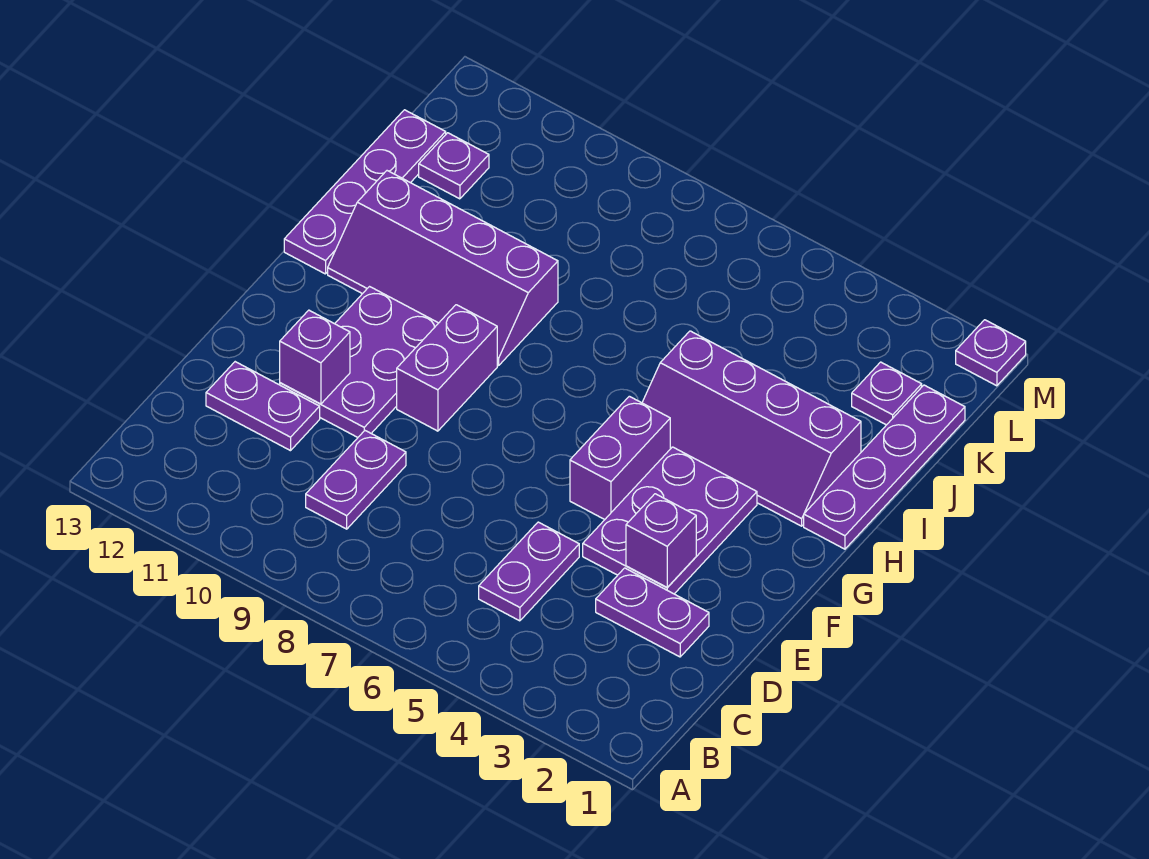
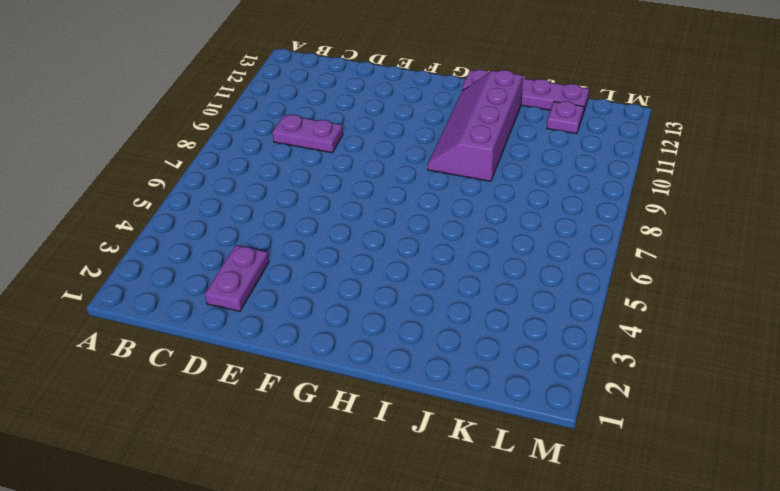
none -> purple 1x2 plate [479,522,579,621]
none -> purple 1x2 plate [206,362,320,451]
none -> purple 2x3 plate [583,447,757,594]

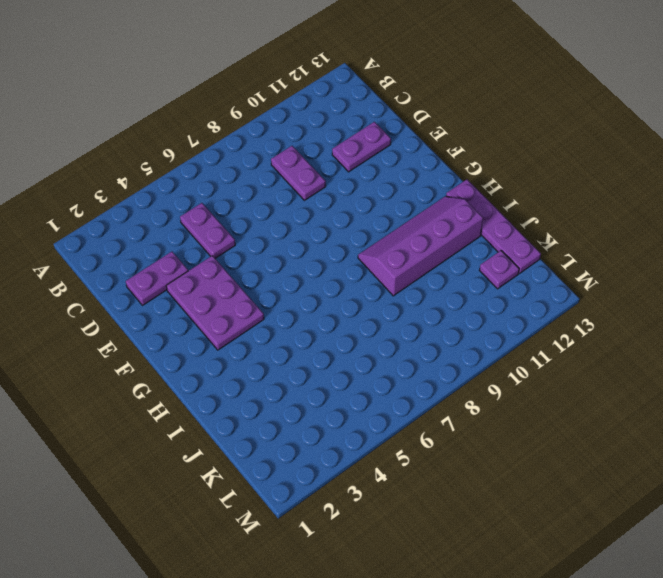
none -> purple 2x3 plate [280,287,438,437]
none -> purple 1x2 brick [570,396,670,520]
none -> purple 1x2 brick [397,305,497,431]

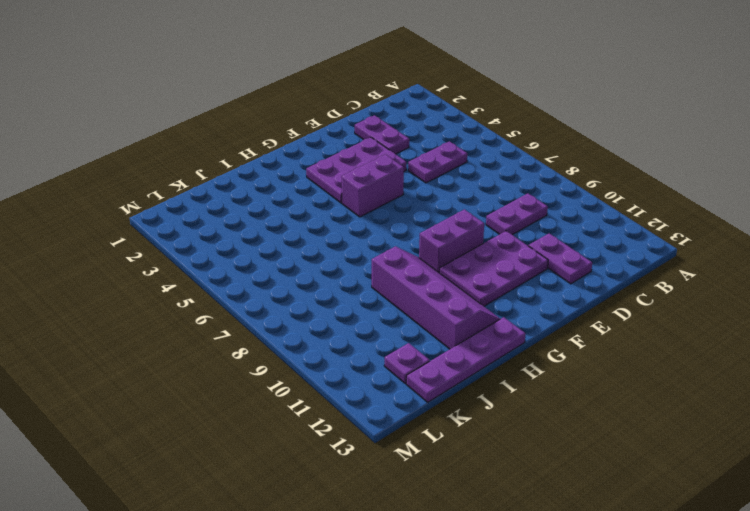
none -> purple 1x4 plate [804,385,965,549]
none -> purple 2x4 slope [642,331,861,526]
none -> purple 1x1 plate [852,362,922,425]

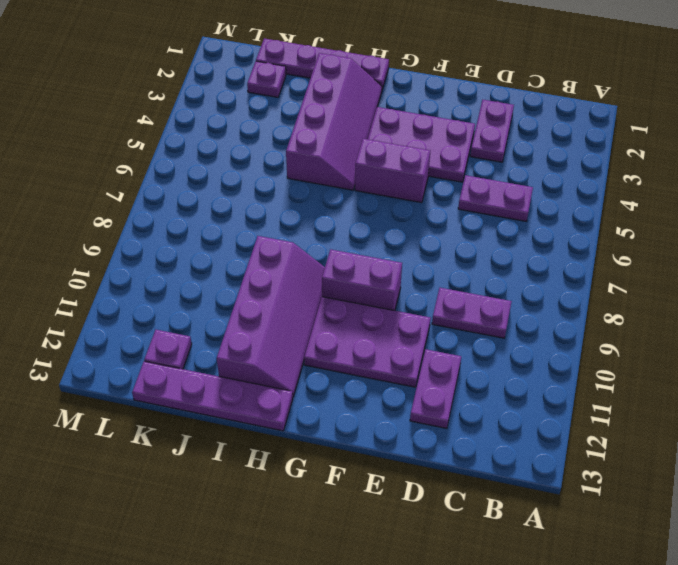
none -> purple 1x1 plate [956,320,1026,386]
none -> purple 1x1 brick [626,494,696,587]
none -> purple 1x1 brick [280,310,350,404]

